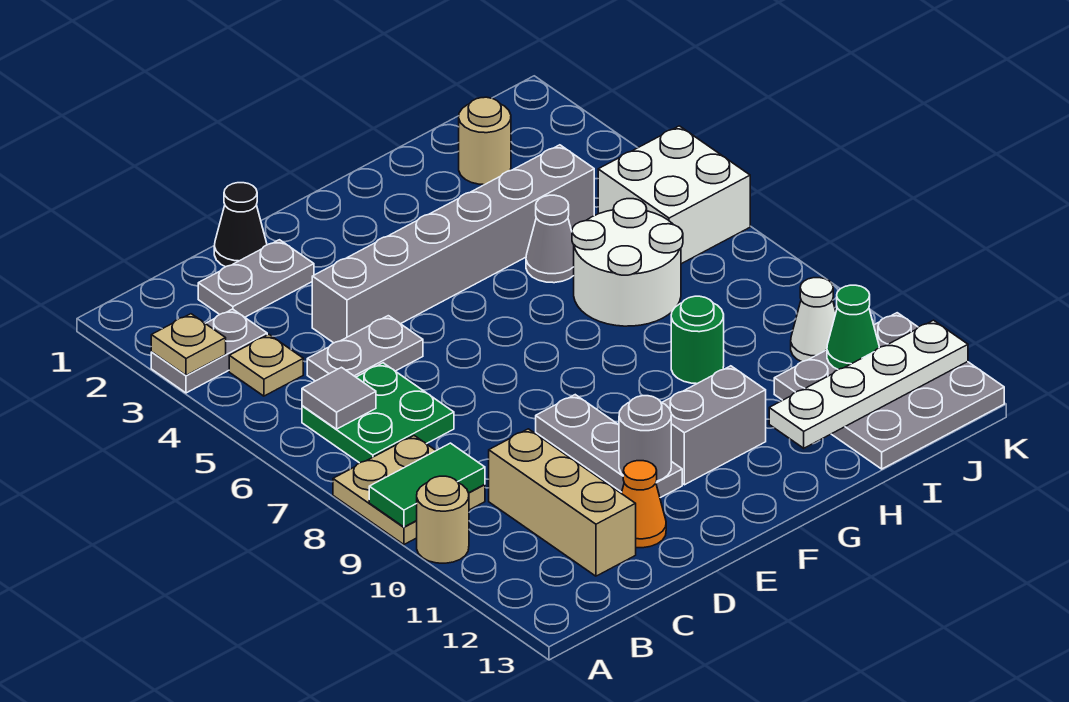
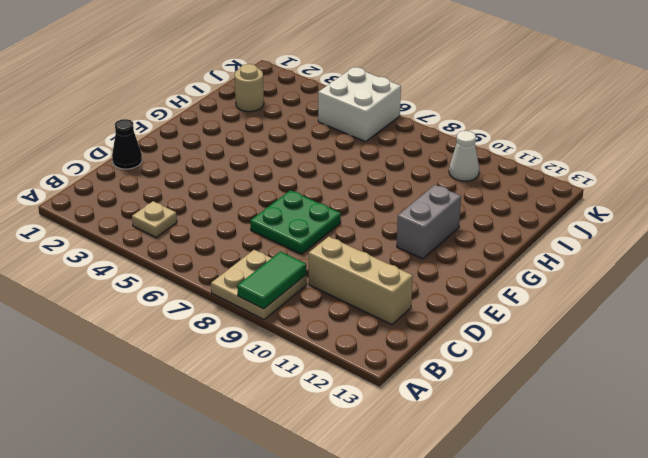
green 2x2 plate [250,190,341,254] -> green 2x2 plate moved to [302,363,454,463]
none -> grey 1x2 plate [151,309,267,393]
none -> tan 1x1 round brick [417,476,469,563]
none -> grey 1x2 plate [198,240,314,317]

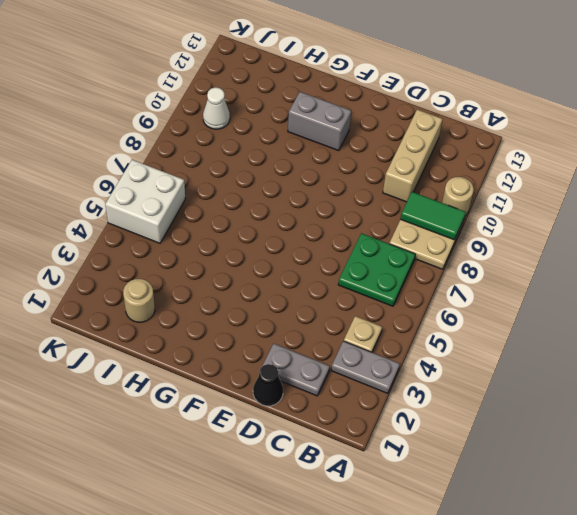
none -> grey 1x2 plate [307,316,423,381]
none -> grey 1x6 brick [312,145,594,343]
none -> orange 1x1 cone [621,461,666,548]

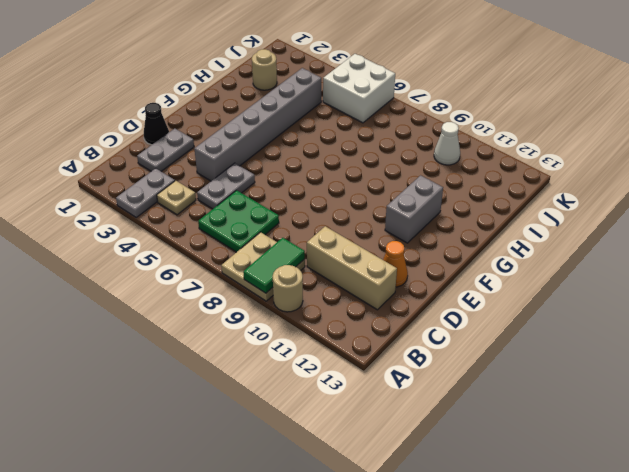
none -> grey 1x3 plate [536,395,682,498]
none -> grey 1x1 cone [526,195,574,283]
none -> white 2x2 round brick [572,199,683,326]

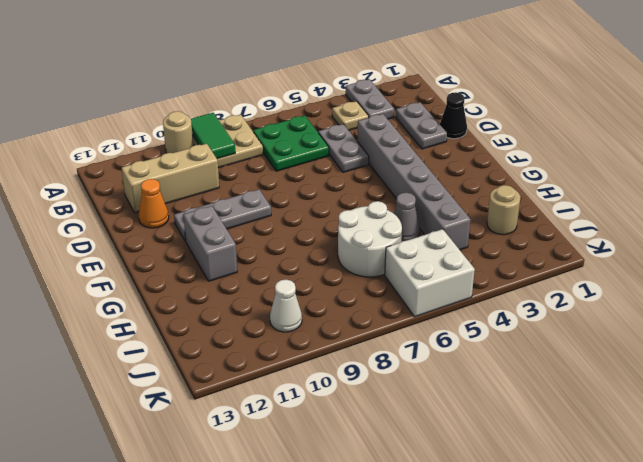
none -> green 1x1 round brick [671,296,724,384]
none -> grey 3x3 plate [774,313,1004,469]
none -> tan 1x1 plate [151,314,226,375]

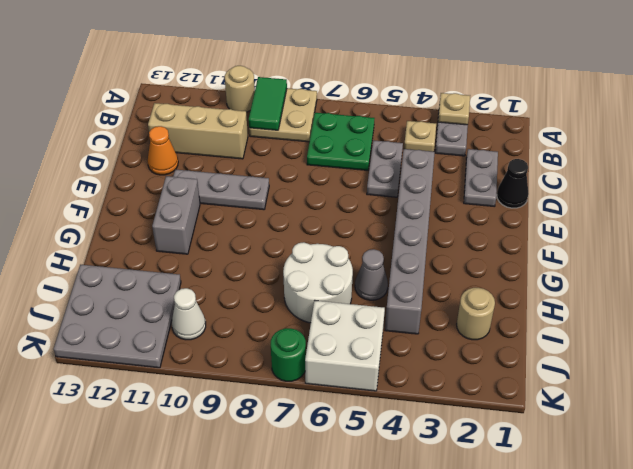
green 1x1 round brick [271,328,306,381] -> green 1x1 round brick moved to [671,296,724,384]
none -> grey 1x1 tile [302,367,376,429]
none -> grey 1x1 round brick [619,396,671,481]
none -> white 1x4 plate [769,320,968,448]

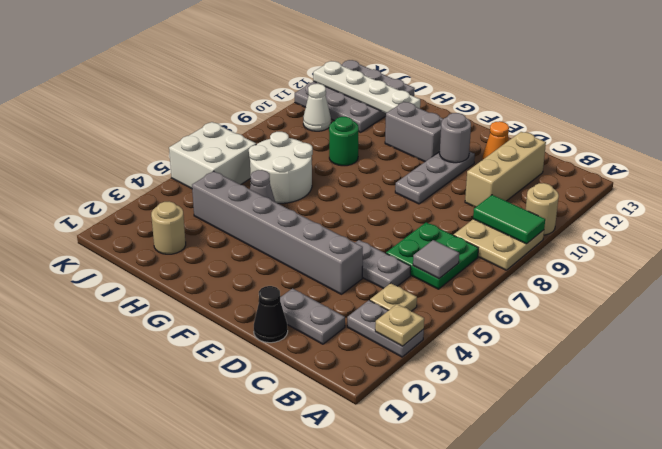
none -> green 1x1 cone [827,285,879,369]

